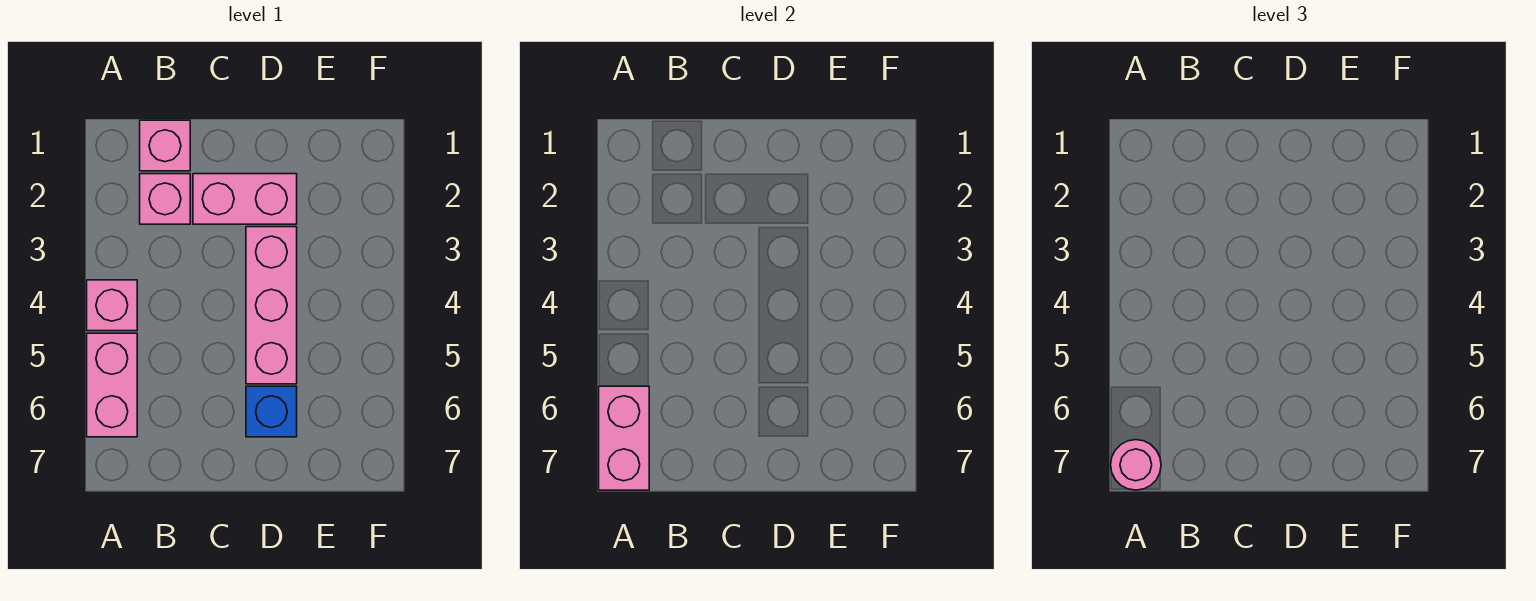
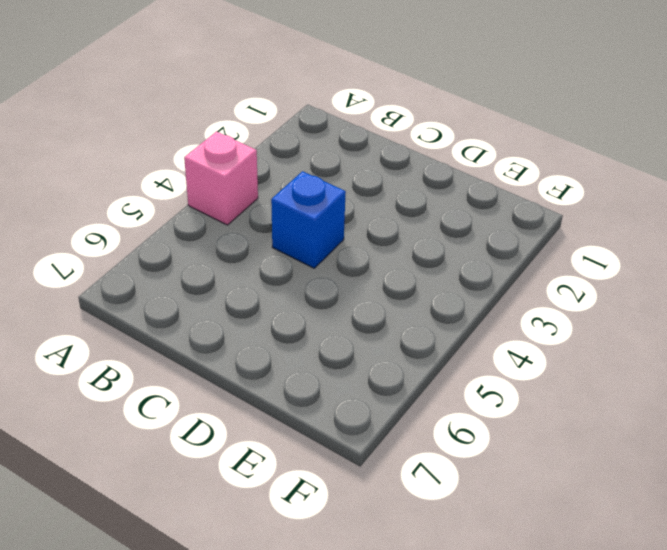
blue 1x1 brick [271,171,346,268] -> blue 1x1 brick moved to [246,386,297,437]
none -> pink 1x2 brick [87,333,137,437]
none -> pink 1x1 brick [140,120,190,171]

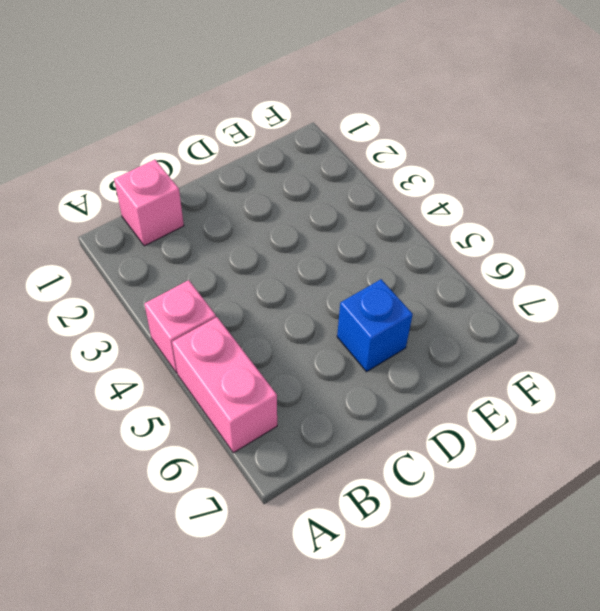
none -> pink 1x1 brick [140,174,190,224]
none -> pink 1x2 brick [193,174,297,224]

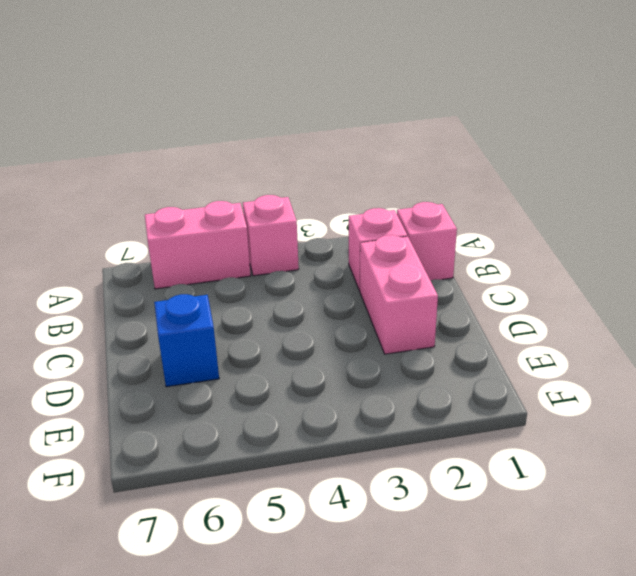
none -> pink 1x3 brick [246,227,297,384]
none -> pink 1x2 brick [599,386,649,490]

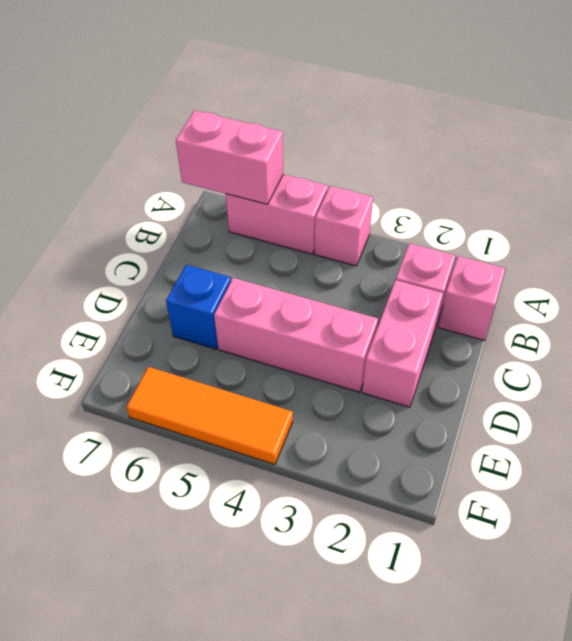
orange 1x3 tile [126,367,293,465] -> none
none -> pink 1x1 round brick [1111,440,1161,490]

